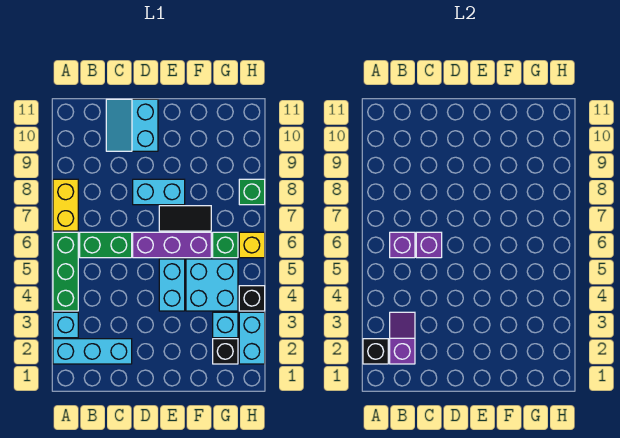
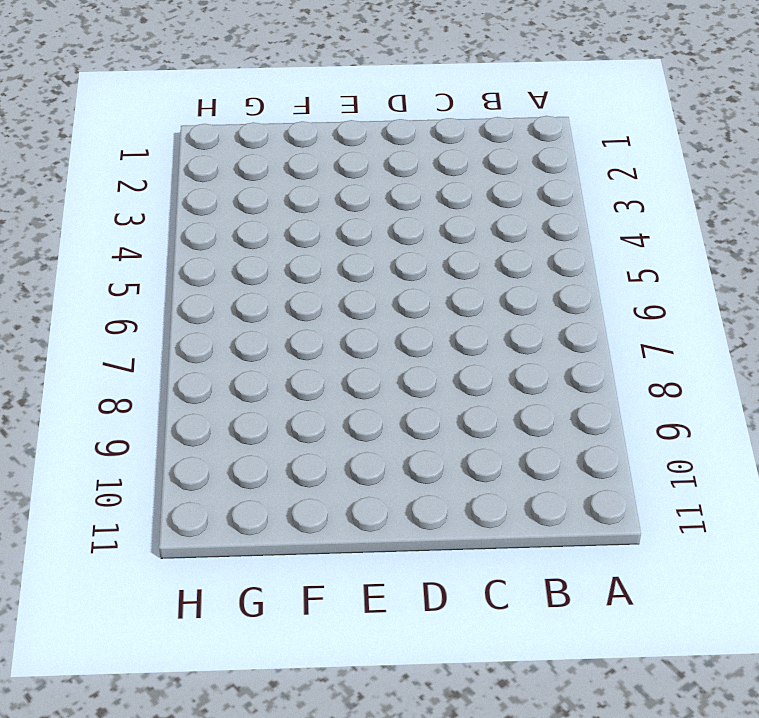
none -> cyan 1x3 brick [53,339,132,364]
none -> cyan 1x1 brick [53,312,78,338]
none -> green 1x3 brick [53,232,78,311]

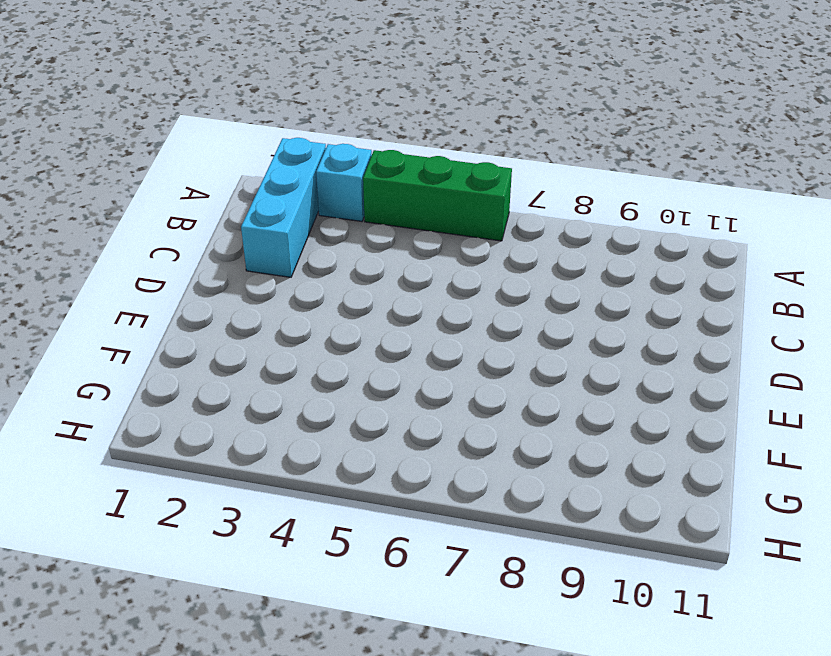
none -> yellow 1x2 brick [53,179,78,231]
none -> green 1x2 brick [80,232,132,258]
none -> cyan 2x2 slope [106,99,158,151]

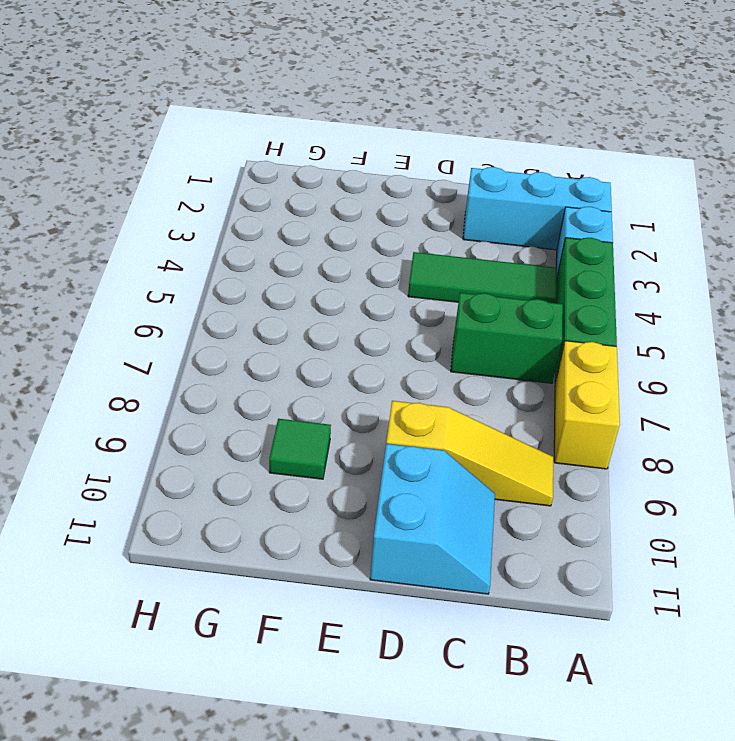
green 1x3 tile [408,252,557,303] -> none
yellow 1x3 slope [386,401,553,506] -> none
green 1x1 tile [269,419,331,479] -> none
none -> purple 1x3 brick [133,232,211,258]
none -> cyan 1x2 brick [133,179,185,205]
none -> cyan 1x2 brick [159,259,185,311]

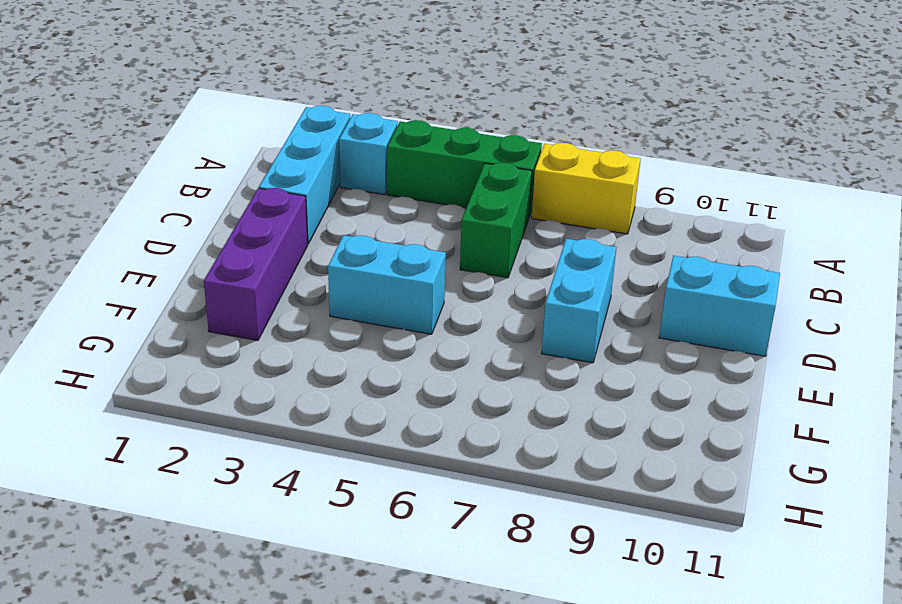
purple 1x3 brick [204,188,308,341] -> purple 1x3 brick moved to [133,232,211,258]
none -> black 1x2 tile [159,206,211,231]
none -> cyan 2x2 brick [186,259,238,311]
none -> black 1x1 brick [213,339,238,364]

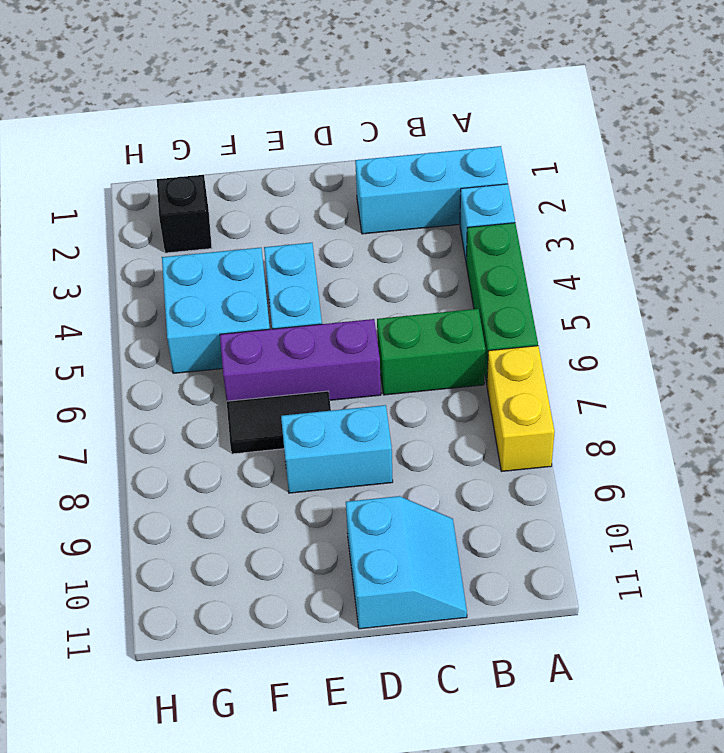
none -> cyan 1x1 brick [213,312,238,338]
none -> green 1x1 brick [213,232,238,258]
none -> cyan 1x2 brick [239,312,265,364]

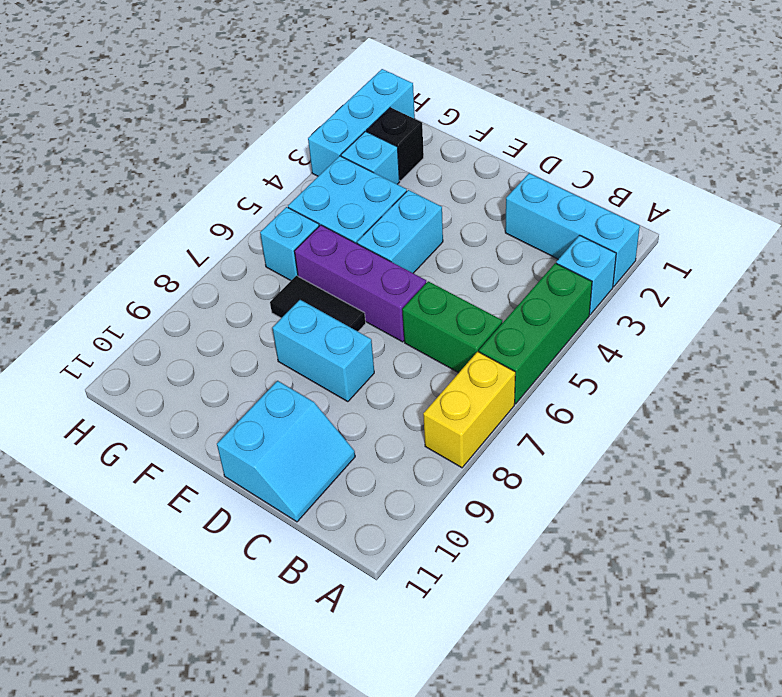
cyan 1x1 brick [260,207,319,280] -> green 1x1 brick [213,232,238,258]
cyan 1x3 brick [308,69,415,176] -> cyan 1x2 brick [239,312,265,364]
none -> black 1x1 brick [239,286,265,311]
none -> yellow 1x1 brick [239,232,265,258]
none -> green 1x1 brick [239,179,265,205]

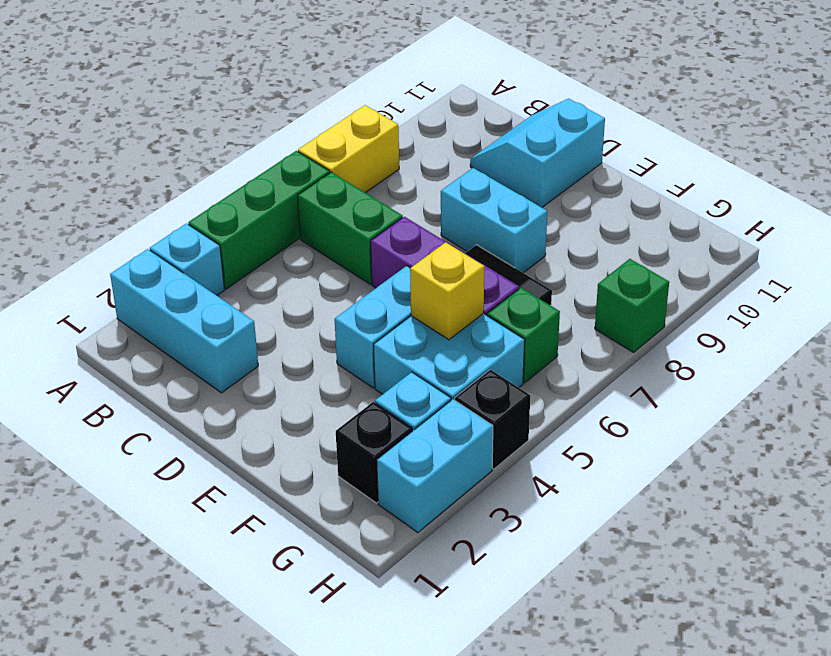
yellow 1x1 brick [410,242,484,340] -> yellow 1x1 brick moved to [239,232,265,258]
none -> black 1x1 brick [363,339,388,364]
none -> purple 1x2 slope [390,312,415,364]
none -> purple 1x1 brick [390,232,415,258]

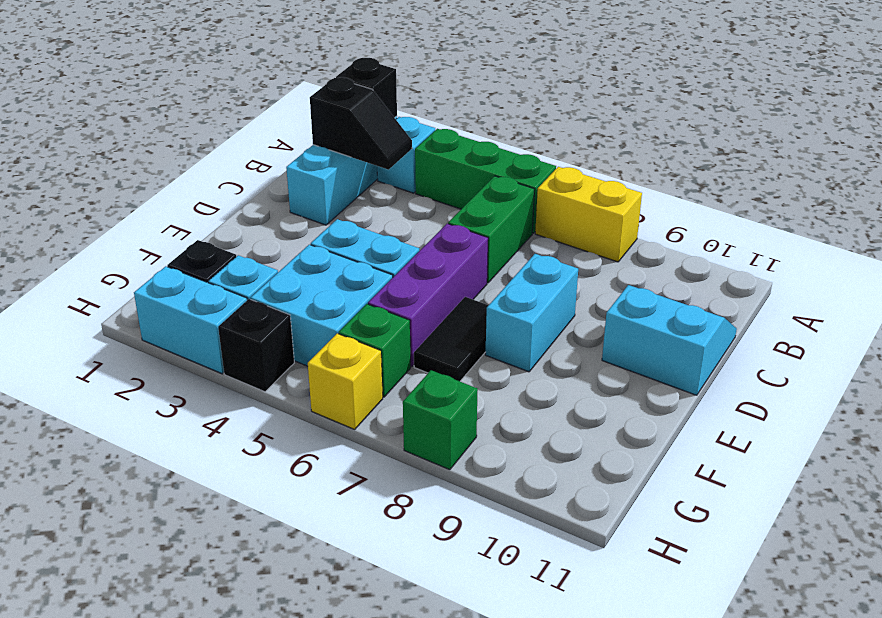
black 1x2 slope [310,77,412,170] -> purple 1x2 slope [390,312,415,364]
none -> purple 1x1 brick [390,232,415,258]
none -> purple 1x1 brick [416,232,442,258]

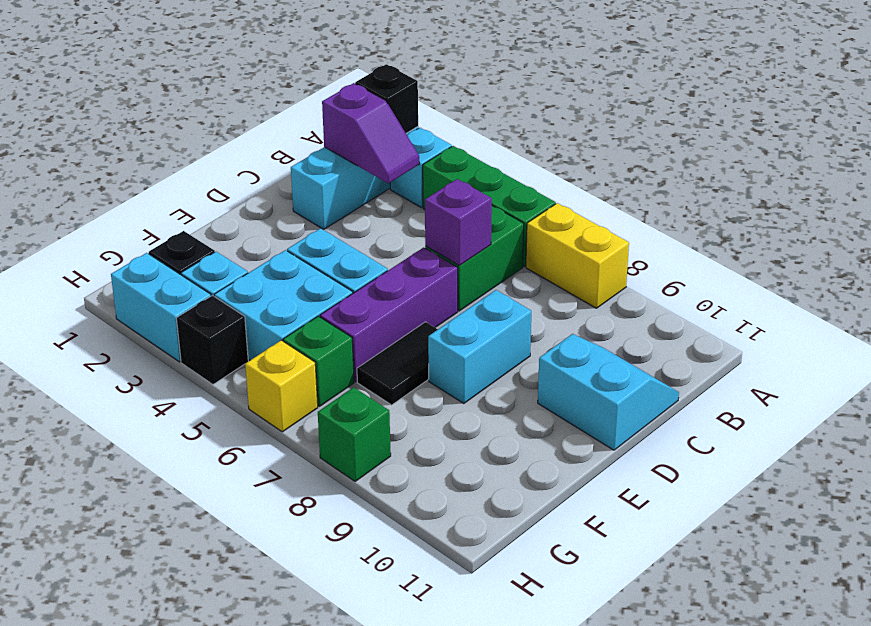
none -> purple 1x1 brick [390,232,415,258]

